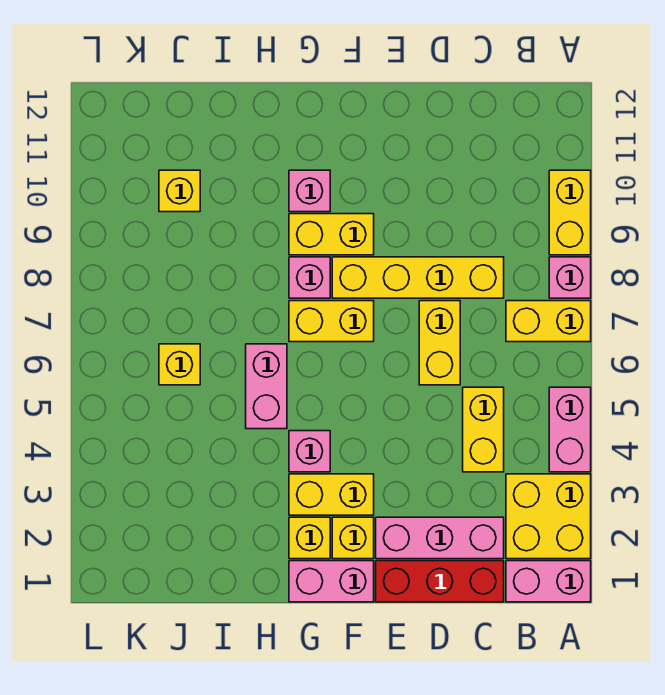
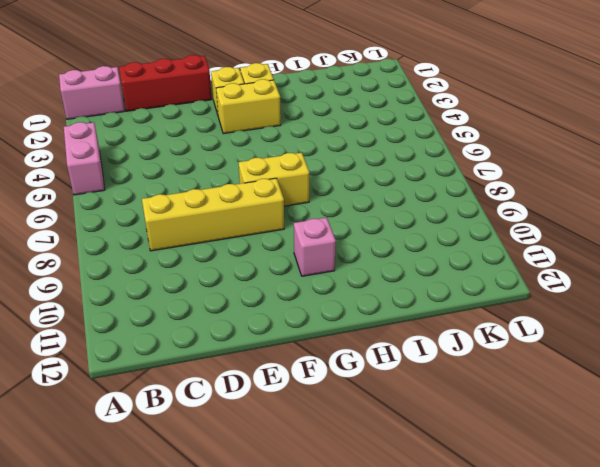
none -> yellow 2x2 brick [506,474,591,559]
none -> yellow 1x2 brick [506,301,591,342]
none -> pink 1x1 brick [549,257,591,298]

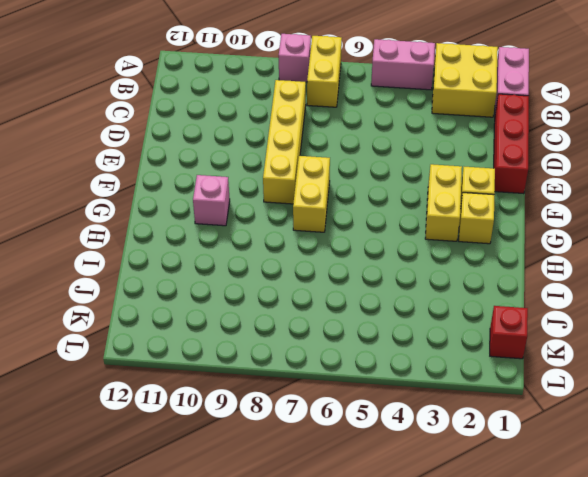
red 1x1 brick [490,306,528,359] -> none
none -> yellow 1x2 brick [549,170,591,255]
none -> pink 1x3 brick [376,517,504,559]
none -> yellow 1x2 brick [463,387,504,472]

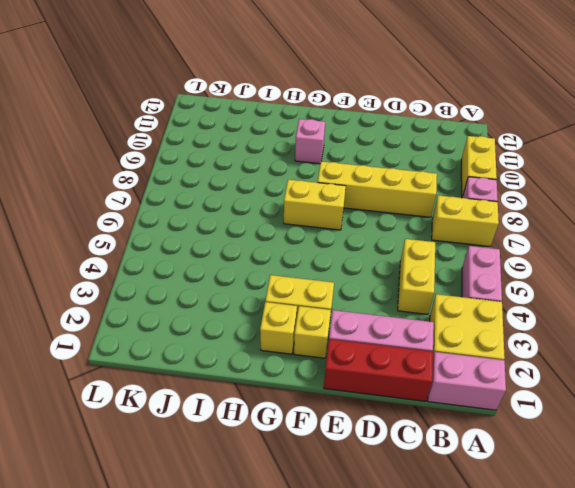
none -> yellow 1x2 brick [419,301,460,385]
none -> pink 1x2 brick [289,561,374,602]
none -> yellow 1x2 brick [289,214,374,255]

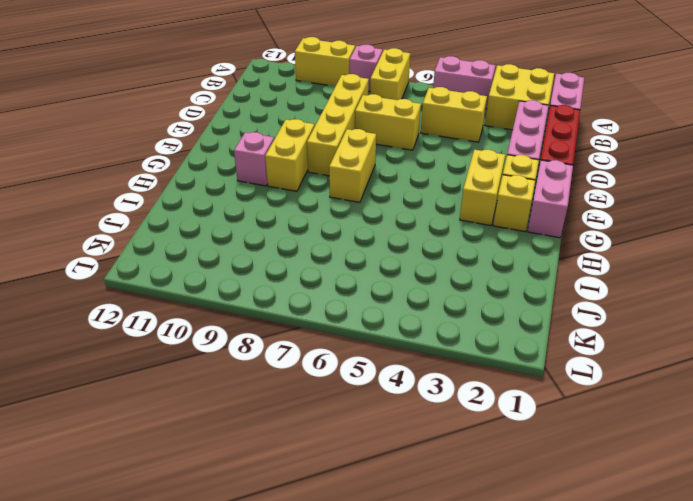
none -> pink 1x1 brick [289,431,330,472]
none -> pink 1x1 brick [289,257,330,298]
none -> pink 1x2 brick [246,344,287,429]

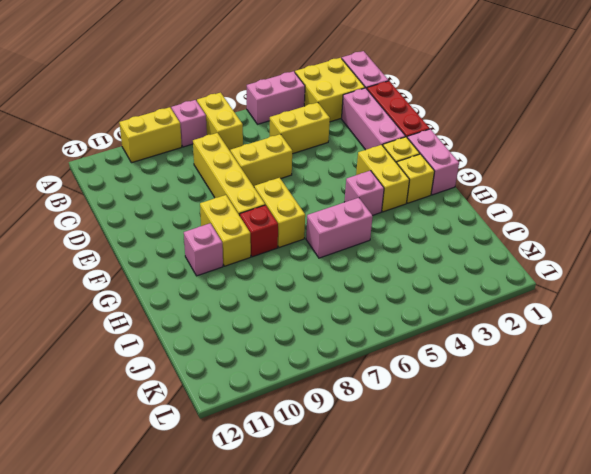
red 1x1 brick [240,205,278,257] -> pink 1x1 brick [289,257,330,298]
none -> yellow 1x1 brick [159,344,200,385]
none -> yellow 1x1 brick [159,170,200,212]

